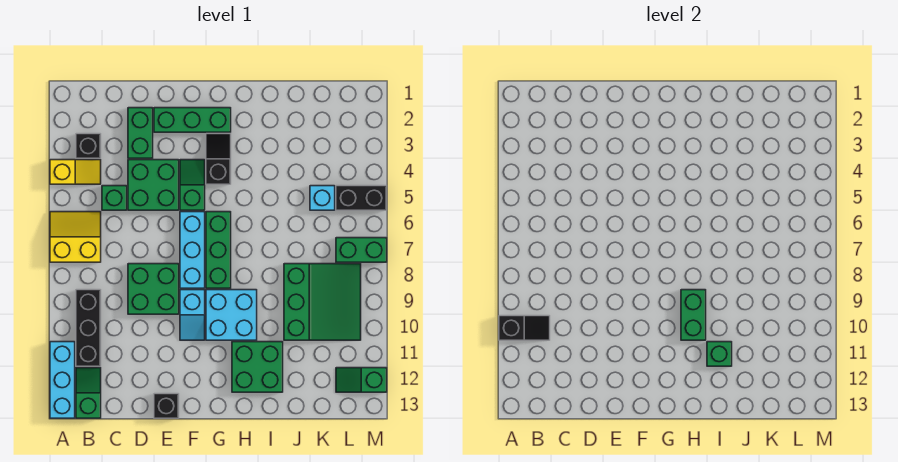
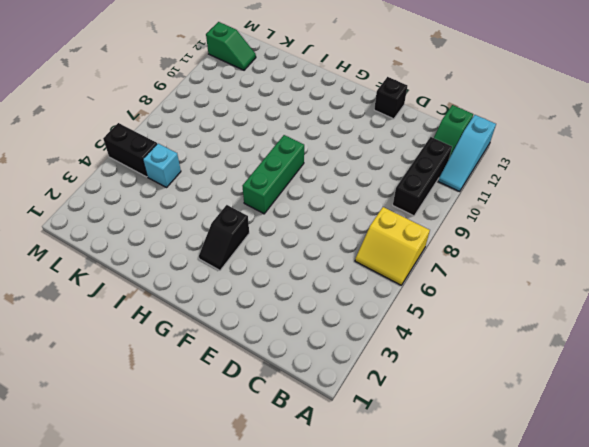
cyan 1x3 slope [438,115,496,192] -> cyan 1x3 brick [50,342,75,418]
none -> yellow 1x2 slope [50,160,101,184]
none -> black 1x1 brick [76,134,101,158]
none -> green 1x1 brick [102,186,127,210]

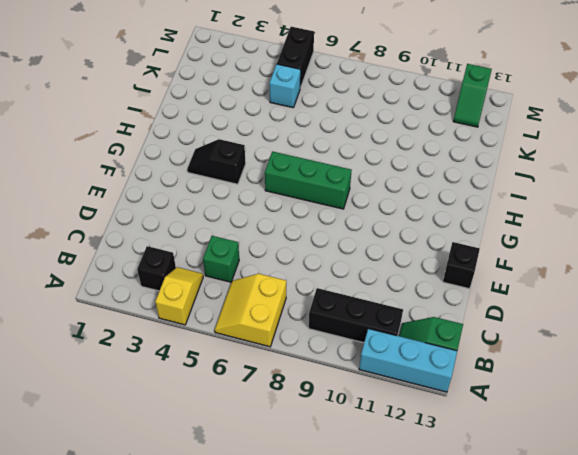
none -> green 1x2 brick [128,108,153,158]
none -> green 2x2 brick [128,160,179,210]
none -> green 2x2 brick [128,264,179,314]

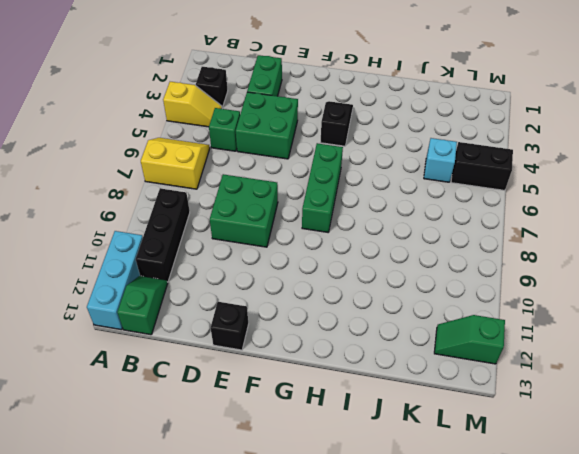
none -> green 1x3 brick [154,108,231,132]
none -> green 1x2 slope [180,160,205,210]
none -> cyan 1x3 brick [180,212,205,288]

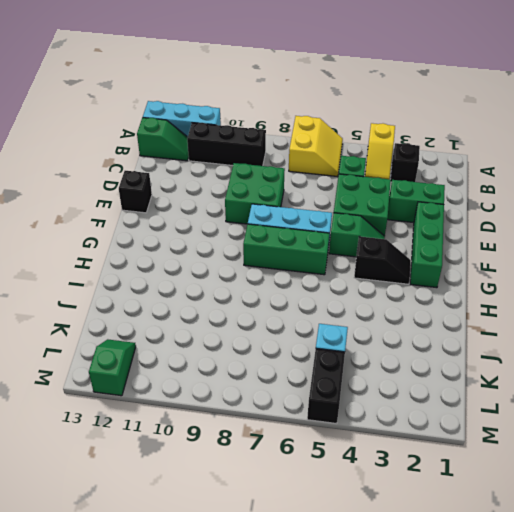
none -> cyan 1x2 slope [180,290,205,340]
none -> cyan 2x2 brick [206,290,257,340]
none -> green 2x2 brick [232,342,283,392]

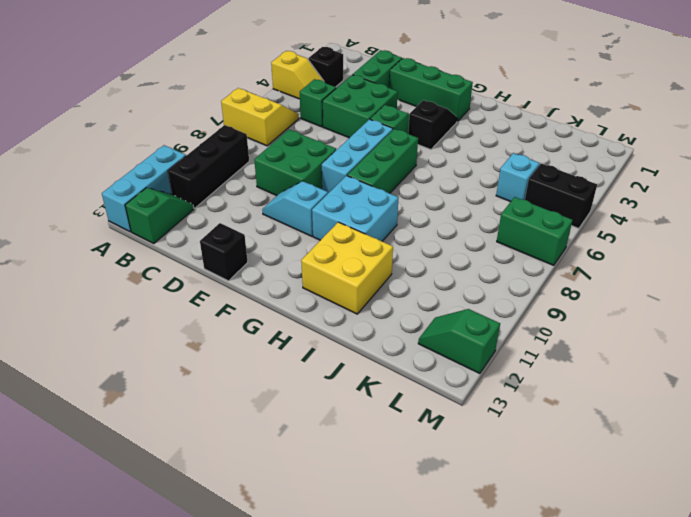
cyan 1x2 slope [262,181,328,236] -> cyan 1x2 slope turned to [180,290,205,340]
yellow 2x2 brick [301,222,393,314] -> green 2x2 brick [232,342,283,392]
none -> green 3x3 slope [284,264,361,340]
none -> black 1x2 slope [499,316,550,340]
none -> green 1x2 brick [681,290,706,340]

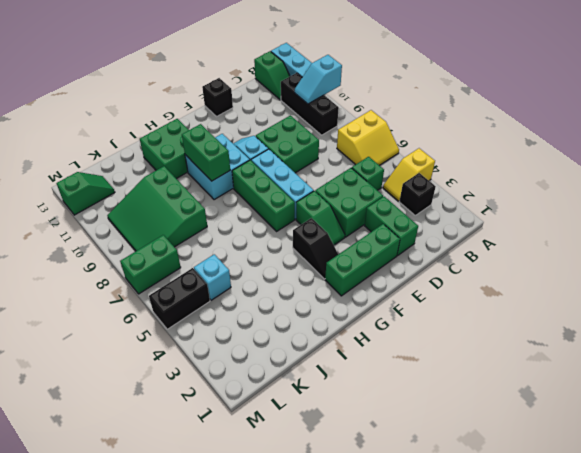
cyan 1x2 slope [295,55,342,104] -> black 1x2 slope [499,316,550,340]
none -> green 1x1 brick [707,342,732,366]

